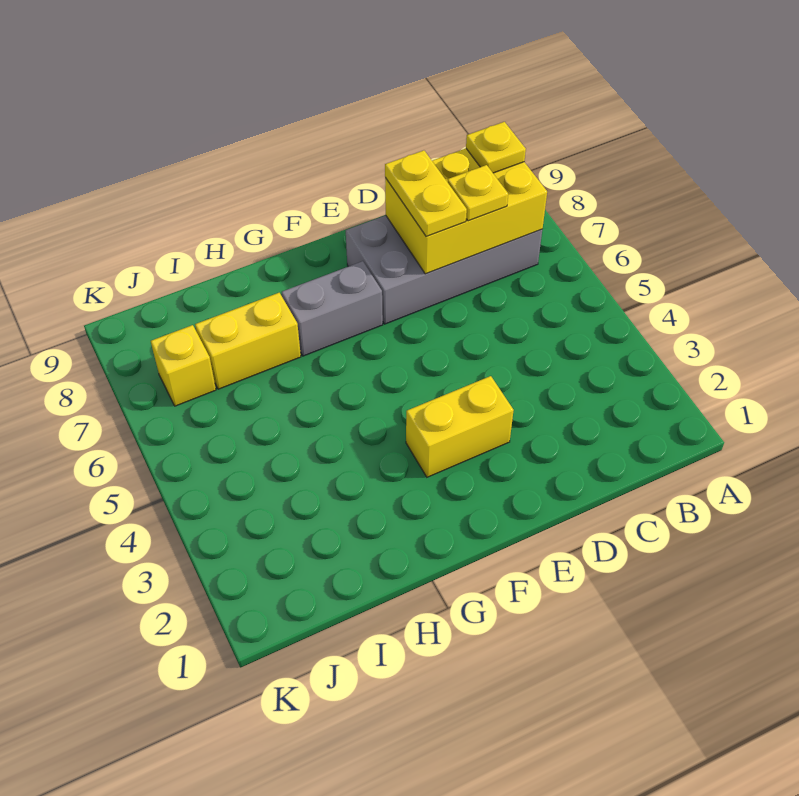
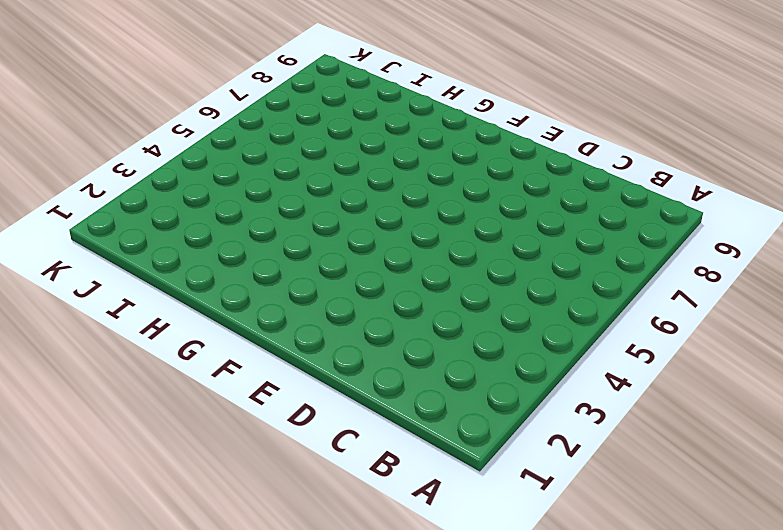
none -> grey 2x4 brick [346,215,542,324]
none -> yellow 1x2 brick [406,376,514,477]

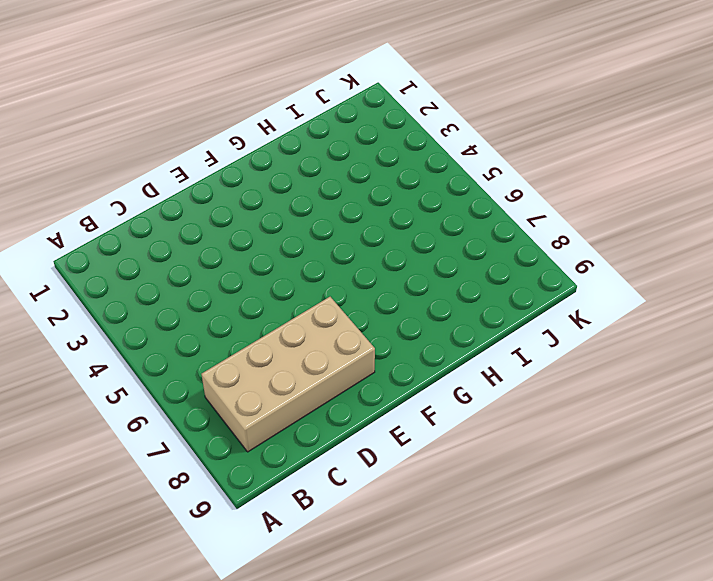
tan 2x4 brick [201,297,375,452] -> grey 2x4 brick [346,215,542,324]
none -> yellow 1x2 brick [406,376,514,477]
none -> grey 1x2 brick [282,261,383,356]

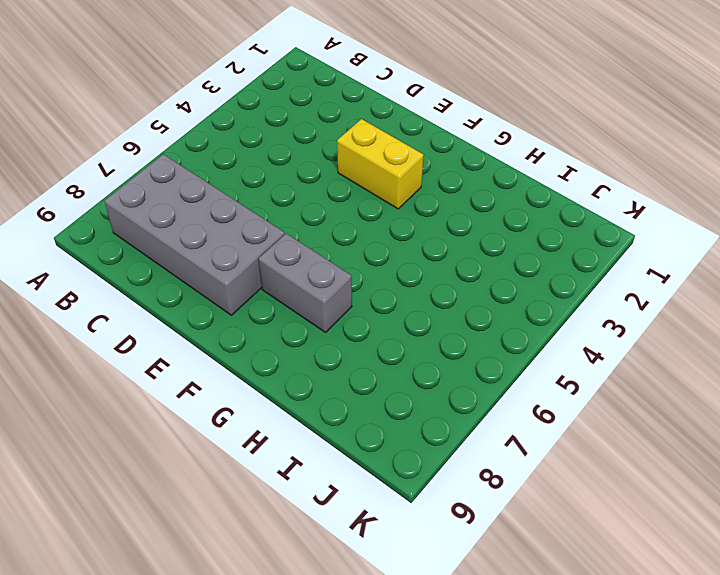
none -> yellow 1x2 brick [195,293,301,389]
none -> yellow 1x1 brick [151,325,216,406]

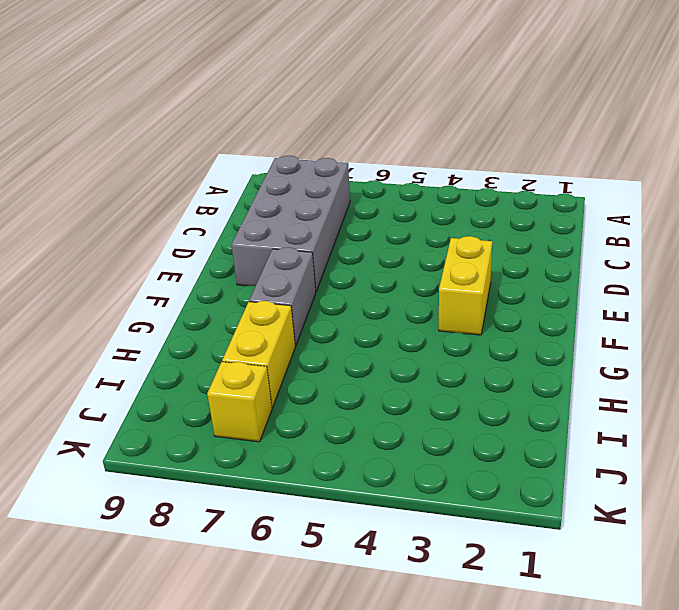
none -> yellow 2x3 brick [385,149,547,274]
none -> yellow 1x1 plate [466,122,526,173]

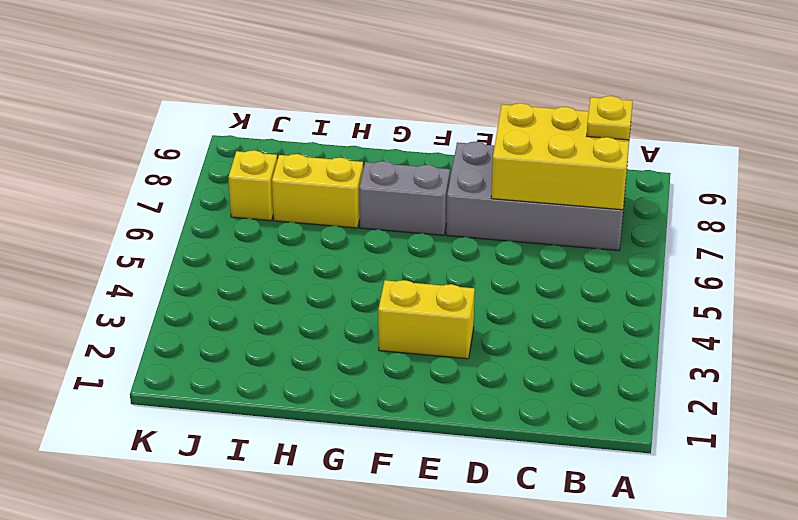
none -> yellow 1x1 plate [448,165,508,221]
none -> yellow 1x2 plate [385,150,467,236]

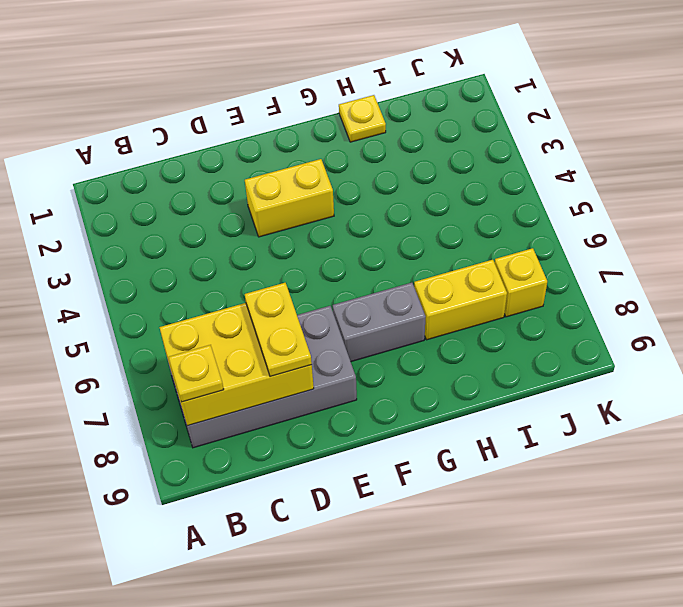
yellow 1x1 plate [339,95,386,142] -> yellow 1x1 plate moved to [448,165,508,221]

